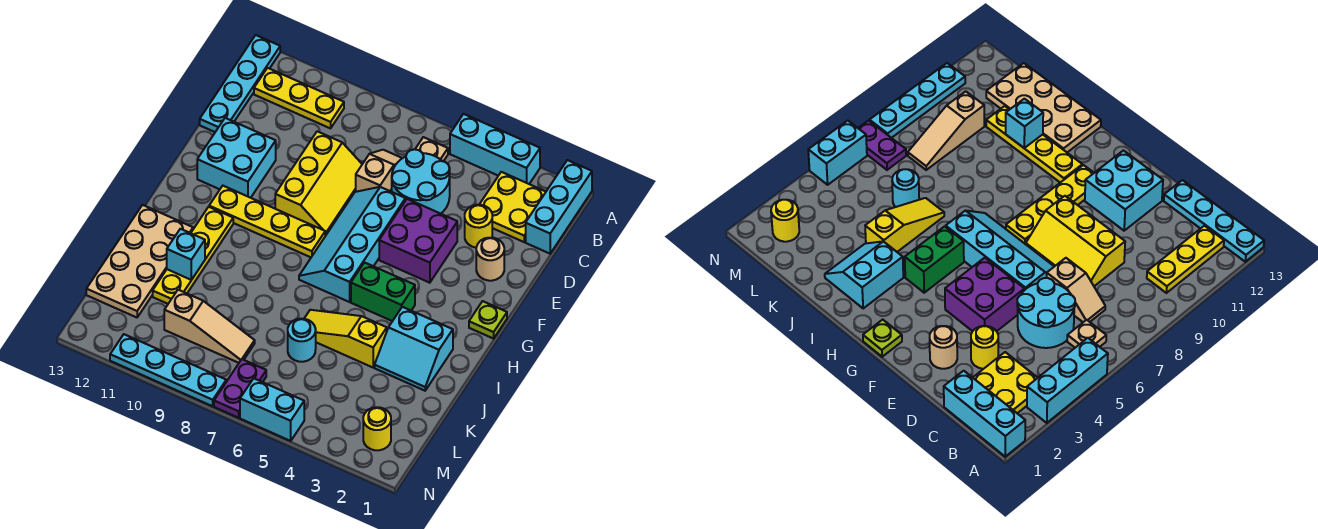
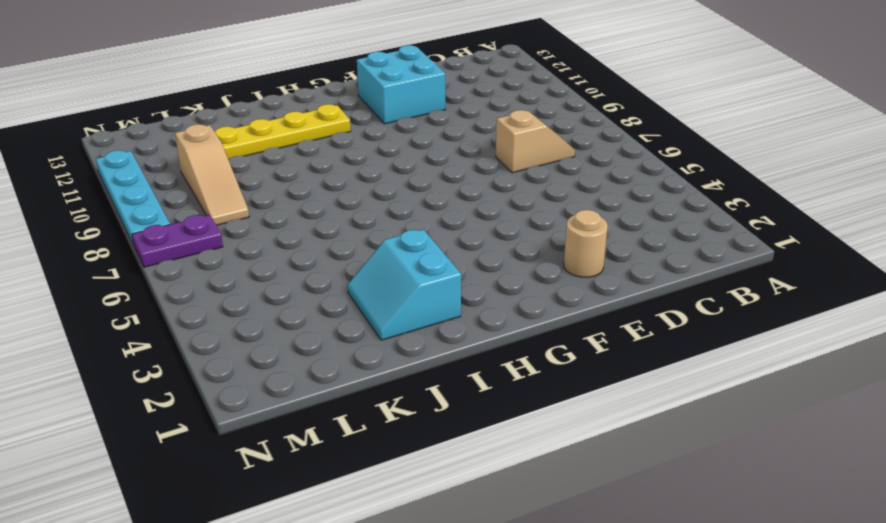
none -> cyan 1x3 brick [526,160,592,254]
none -> cyan 1x3 brick [450,114,540,184]
none -> cyan 1x4 plate [200,35,280,132]

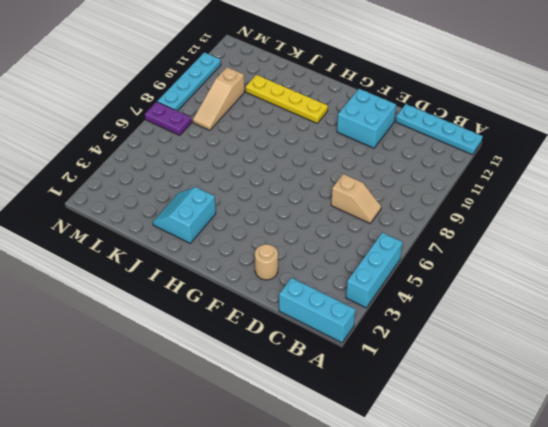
none -> yellow 2x2 plate [479,172,546,242]
none -> tan 1x1 plate [415,137,448,161]
none -> yellow 1x3 plate [254,68,344,128]

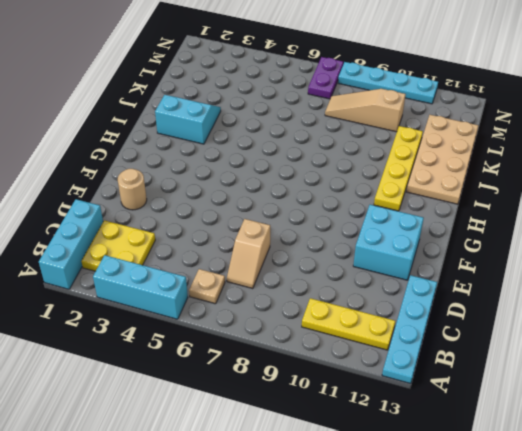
none -> cyan 2x2 round brick [392,149,450,214]
none -> yellow 1x1 round brick [465,205,492,248]
none -> yellow 2x3 slope [275,131,362,236]

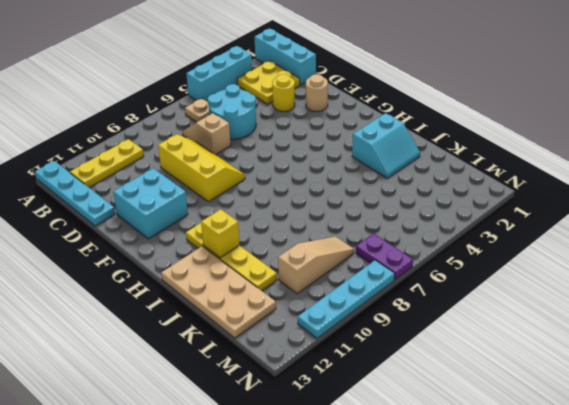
yellow 1x1 brick [201,209,239,258] -> none
none -> purple 2x2 brick [379,199,457,283]
none -> cyan 2x4 slope [299,187,406,302]
none -> lime 1x1 plate [469,301,507,339]

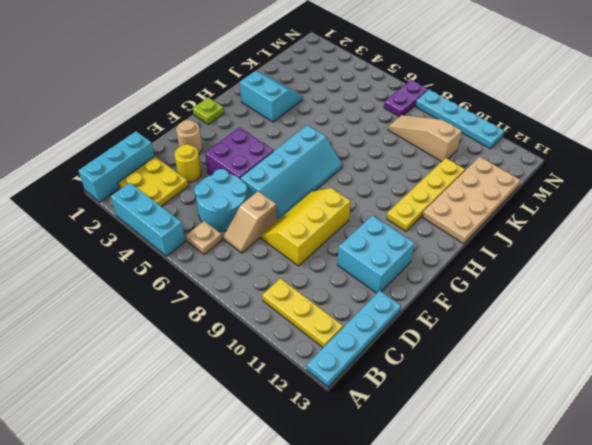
none -> yellow 1x4 plate [209,186,325,257]
none -> green 1x2 brick [351,263,415,321]
none -> yellow 1x3 slope [304,310,387,367]

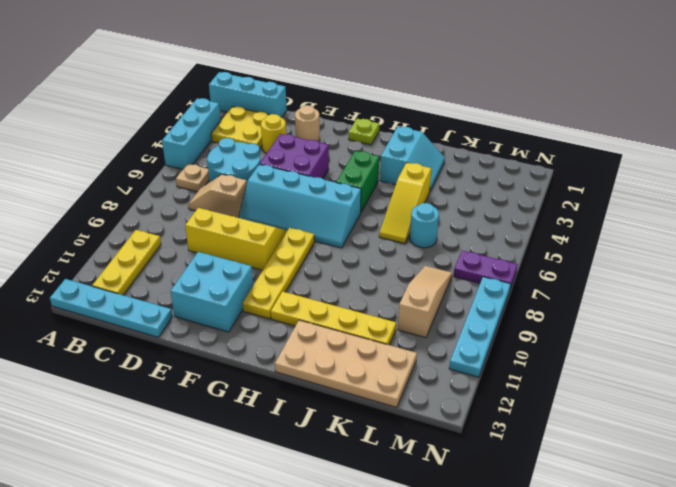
none -> yellow 1x1 round brick [363,407,391,450]
none -> cyan 1x2 brick [240,378,304,441]
none -> cyan 1x1 brick [167,229,205,280]

